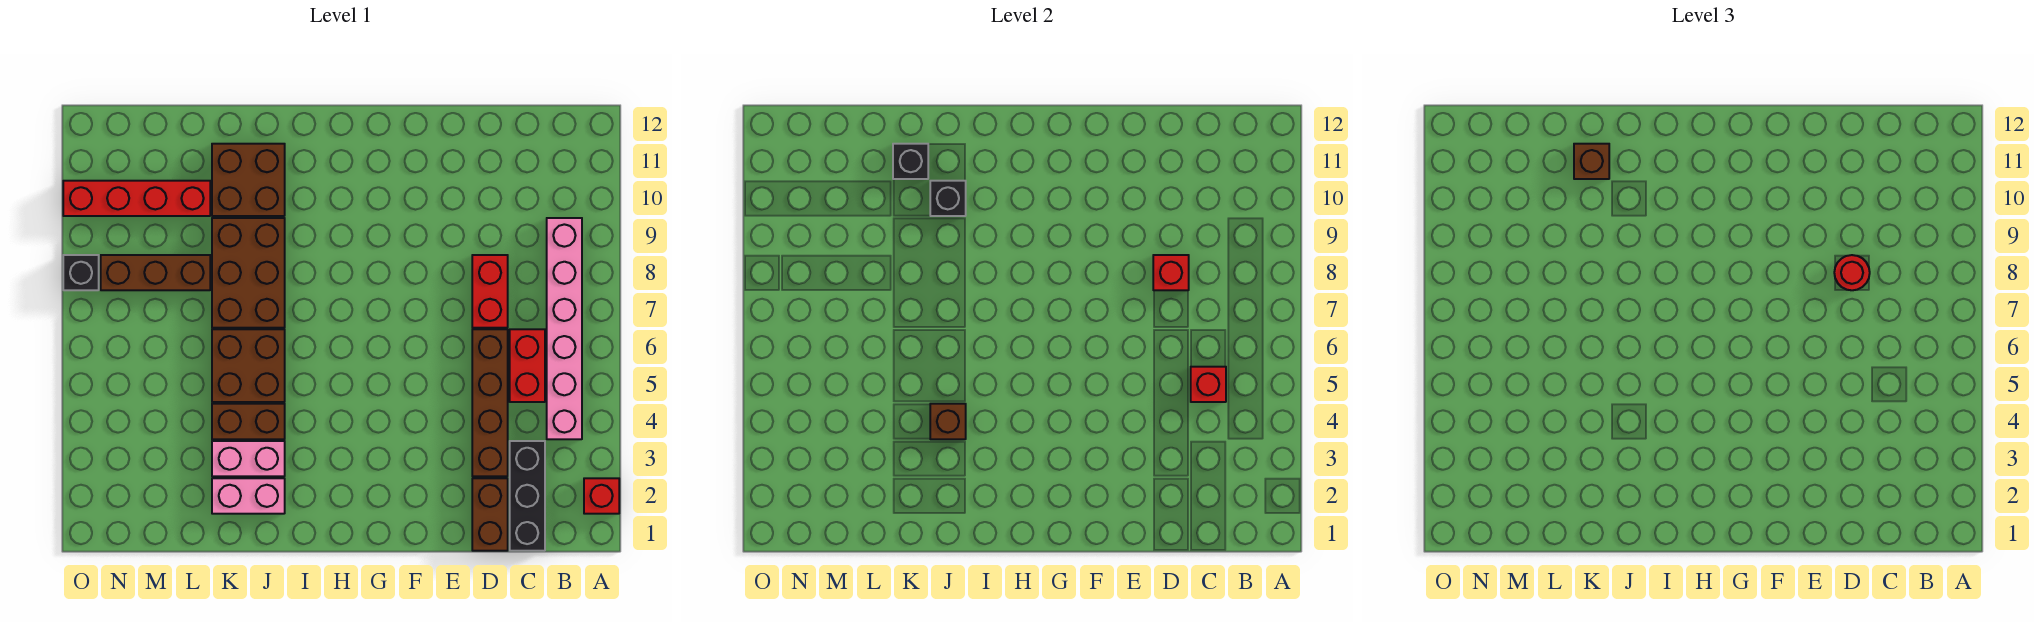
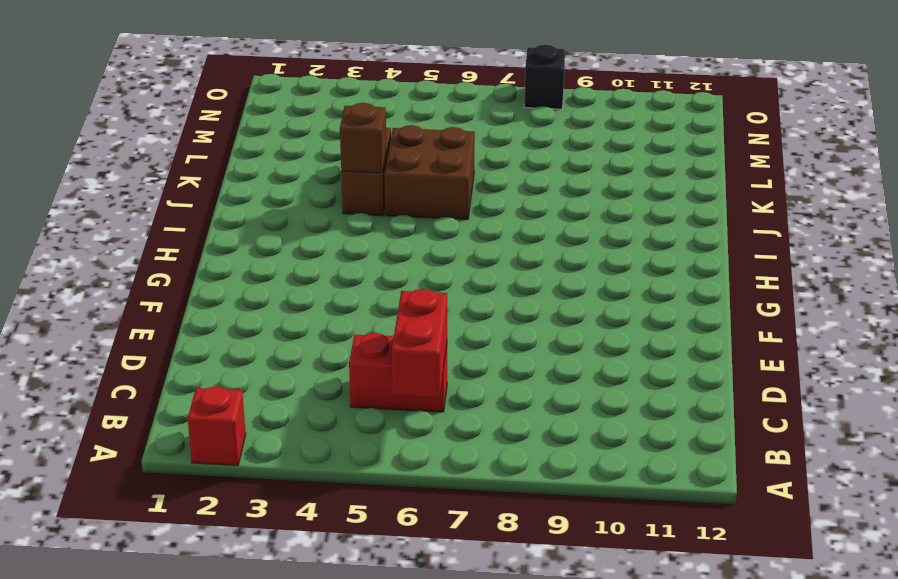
red 1x2 brick [392,289,447,398] -> red 1x2 brick turned to [472,255,508,328]
none -> pink 1x6 brick [547,218,582,439]
none -> black 1x3 brick [510,441,545,551]
none -> brown 1x2 brick [472,478,508,551]

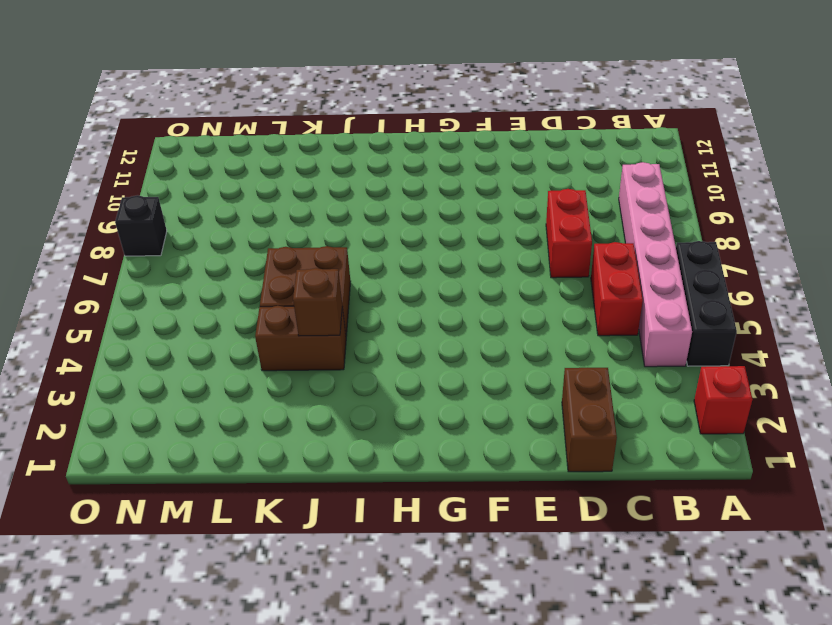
black 1x3 brick [676,241,737,366] -> black 1x3 brick moved to [510,441,545,551]
none -> brown 1x4 brick [472,329,508,476]
none -> pink 1x2 brick [212,478,285,514]
none -> pink 1x2 brick [212,441,285,476]

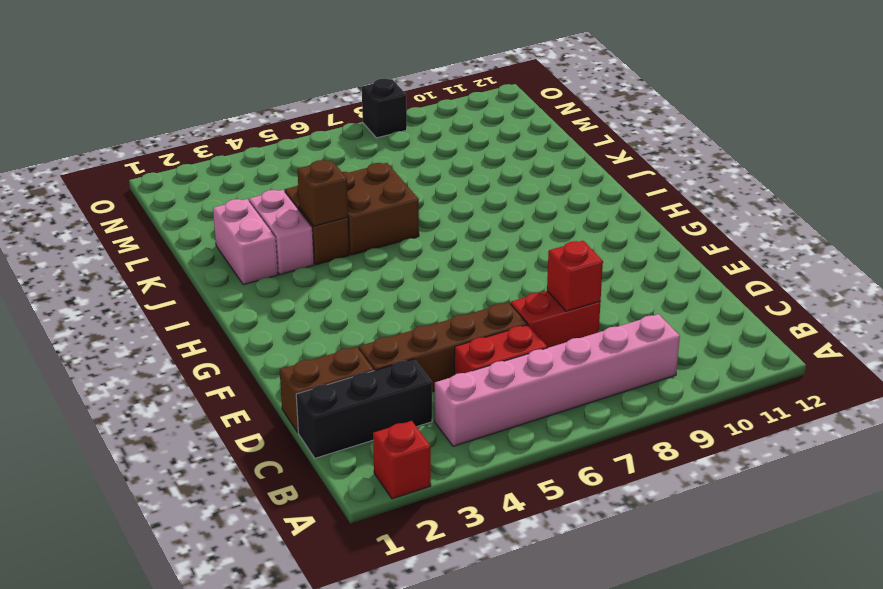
none -> brown 2x3 brick [212,218,285,328]
none -> brown 2x2 brick [212,144,285,216]
none -> brown 1x3 brick [101,255,210,290]

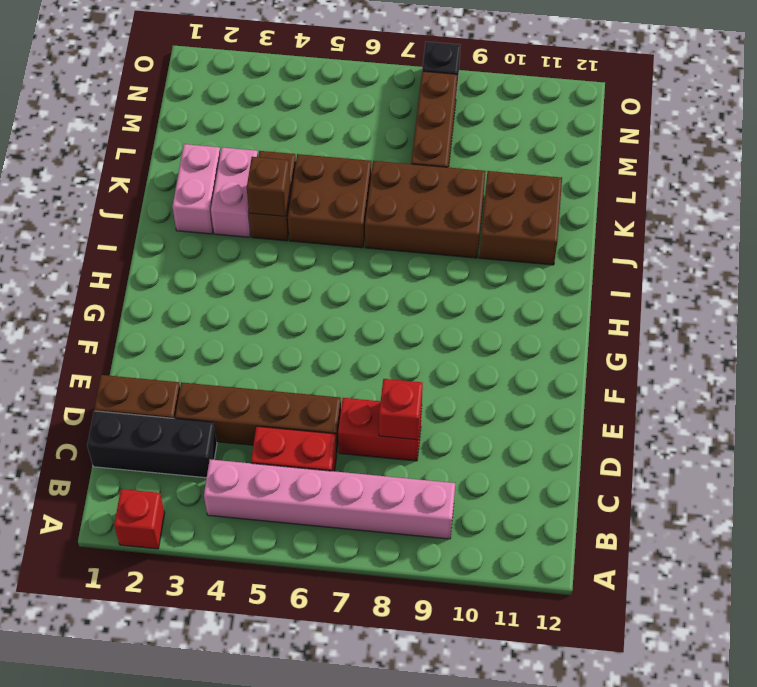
none -> red 1x4 brick [63,181,210,216]
none -> red 1x1 brick [1191,367,1226,402]
none -> black 1x1 brick [930,181,966,216]

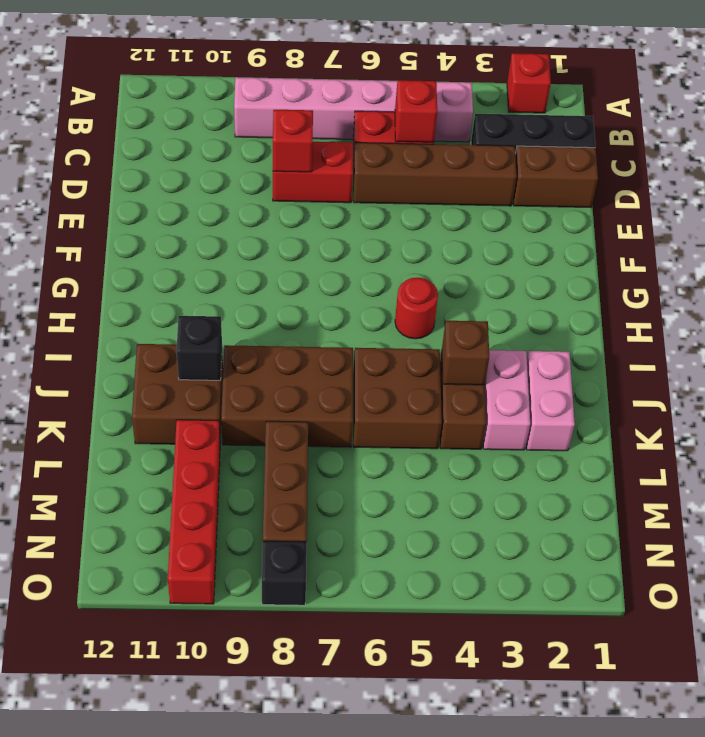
red 1x1 round brick [395,277,438,339] -> red 1x1 round brick moved to [1834,255,1870,290]
none -> black 1x1 brick [893,144,928,179]
none -> brown 1x1 brick [1574,144,1609,179]

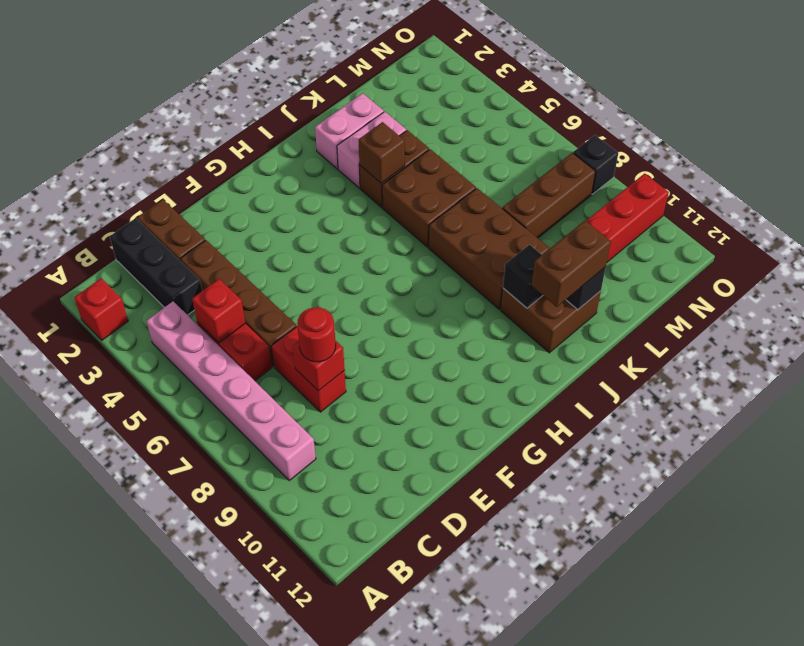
brown 1x2 brick [531,221,611,307] -> brown 1x1 brick [1574,144,1609,179]

